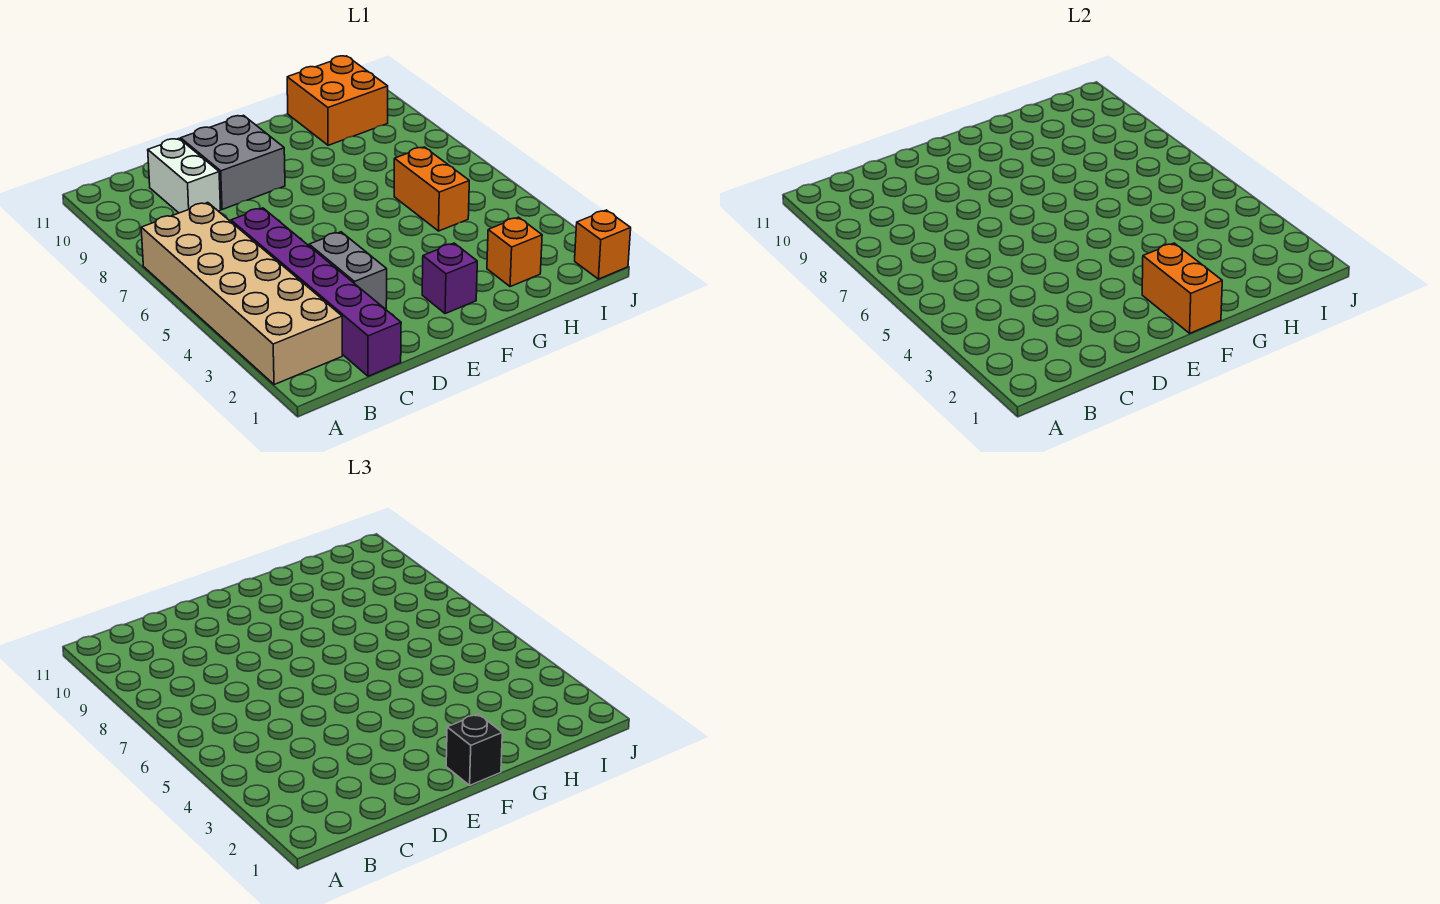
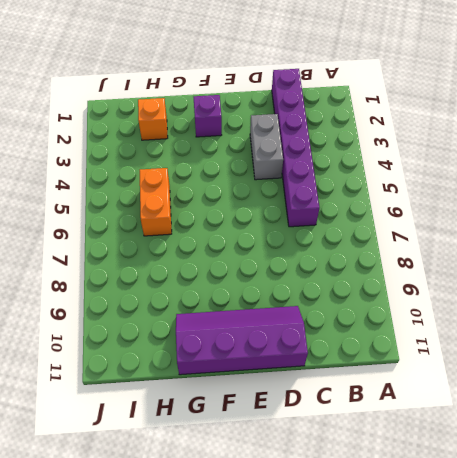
purple 2x4 slope [176,306,308,375] -> grey 2x2 brick [181,115,285,210]
none -> tan 2x6 brick [141,203,342,385]
none -> white 1x2 brick [148,139,221,213]
none -> orange 2x2 brick [287,56,388,145]

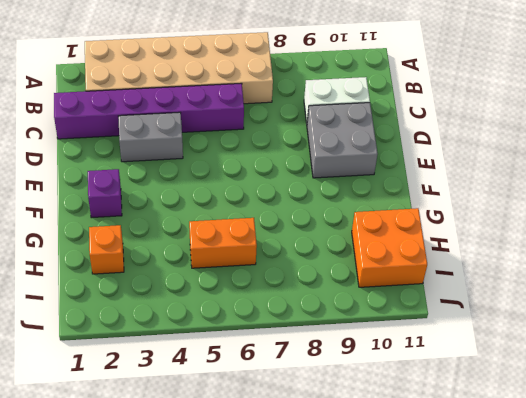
none -> orange 1x1 brick [575,210,631,279]
none -> orange 1x2 brick [1142,243,1222,333]
none -> black 1x1 brick [446,714,502,785]

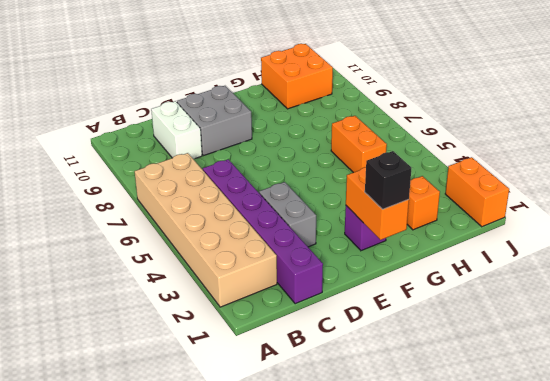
orange 1x2 brick [445,157,509,227] -> orange 1x1 brick [575,210,631,279]

